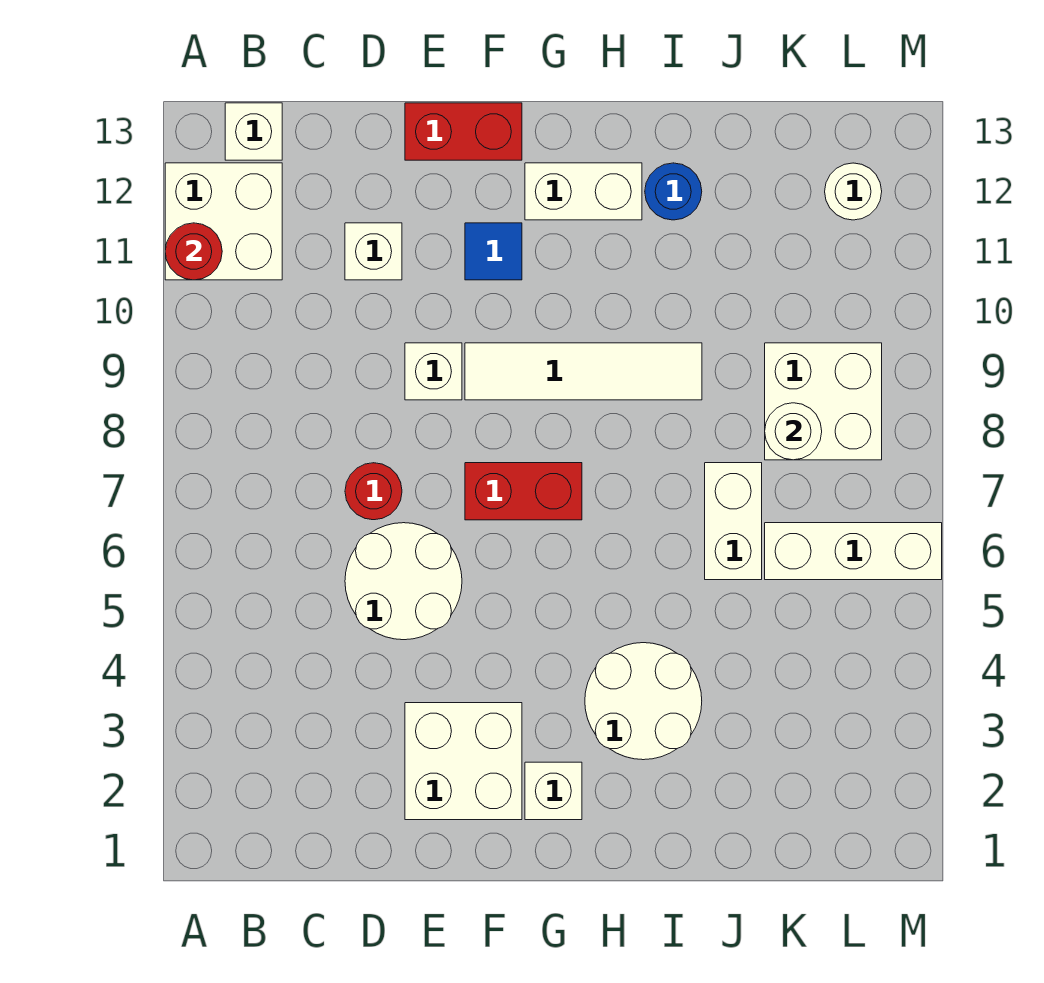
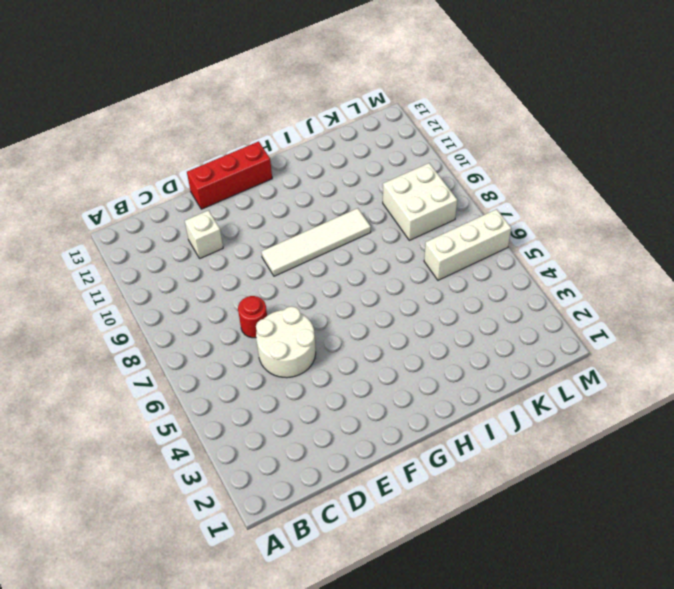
red 1x3 brick [187,141,272,209] -> red 1x2 brick [405,103,522,160]
none -> white 2x2 brick [165,163,282,280]
none -> white 1x1 brick [225,103,282,160]
none -> white 2x2 brick [405,703,522,820]

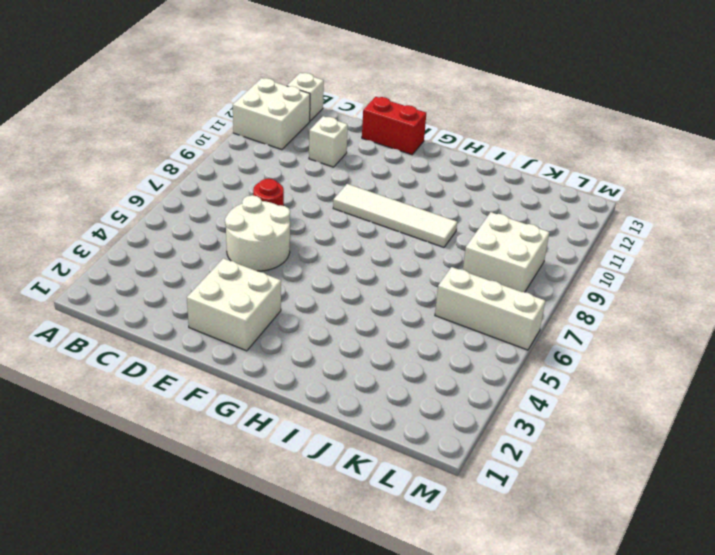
none -> white 1x1 brick [405,343,462,400]
none -> red 1x2 brick [465,463,582,520]
none -> blue 1x1 tile [465,223,522,280]

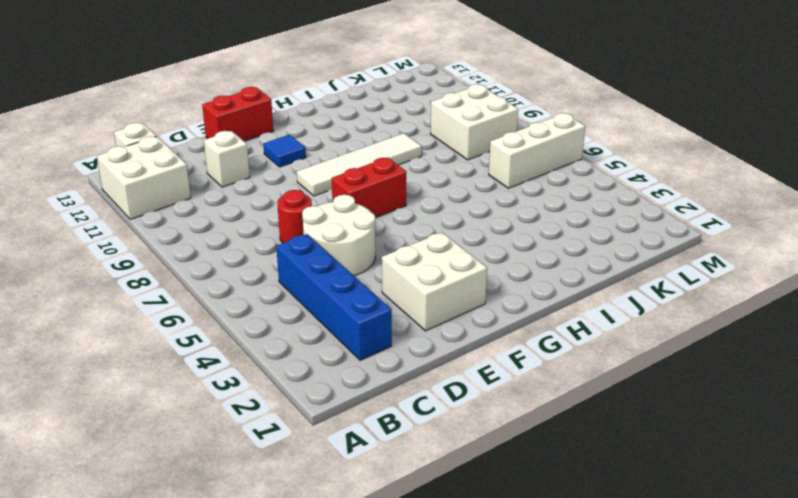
blue 1x4 brick [276,234,392,360] -> none
none -> white 1x1 brick [405,343,462,400]
none -> white 1x1 brick [525,762,582,820]
none -> white 1x2 brick [525,163,642,220]

